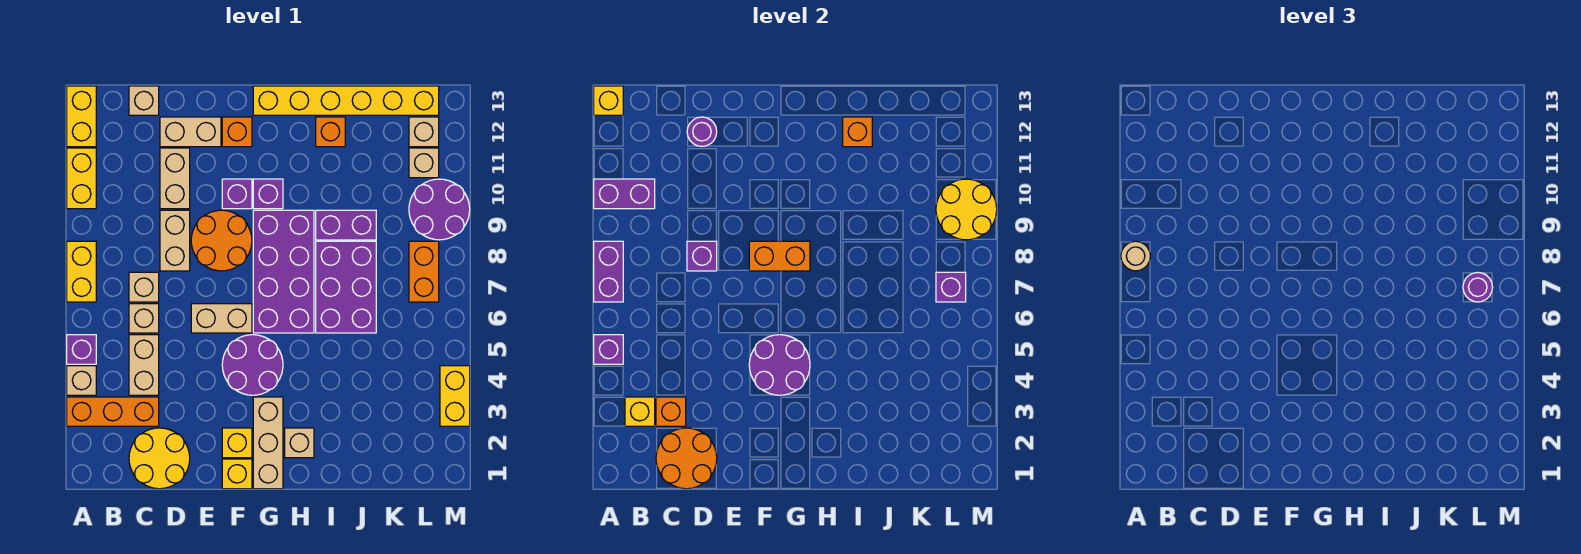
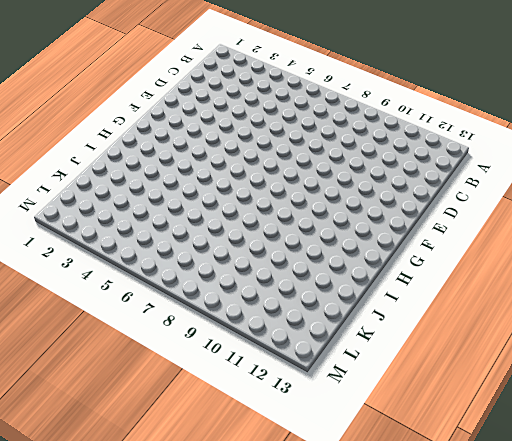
none -> orange 1x3 brick [67,397,159,426]
none -> tan 1x1 brick [67,366,96,395]
none -> purple 1x1 brick [67,335,96,364]
none -> yellow 1x2 brick [67,241,96,302]

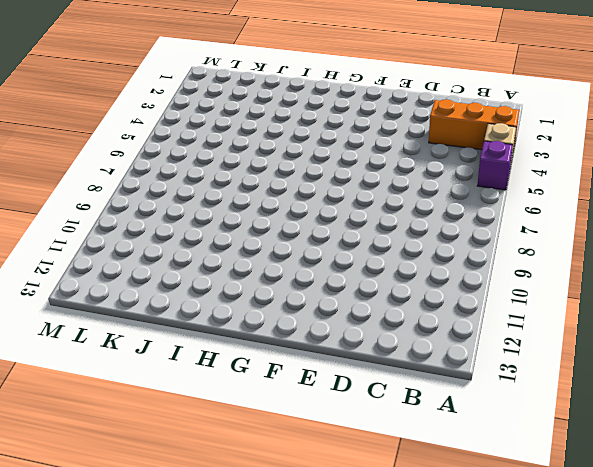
none -> yellow 1x2 brick [67,241,96,302]
none -> yellow 1x2 brick [67,148,96,209]
none -> yellow 1x2 brick [67,86,96,147]
none -> yellow 2x2 round brick [129,428,190,489]

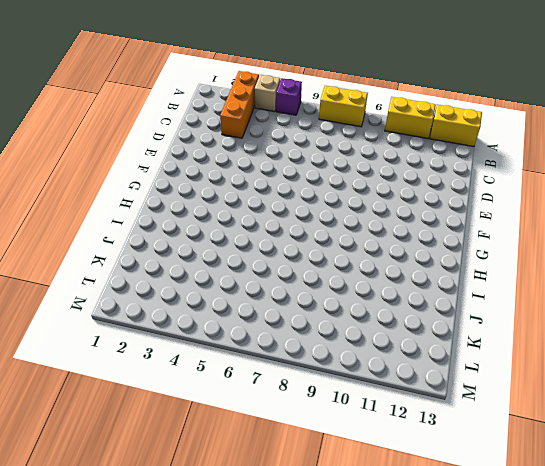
none -> yellow 2x2 round brick [129,428,190,489]
none -> tan 1x2 brick [129,335,159,395]
none -> tan 1x1 brick [129,304,159,333]
none -> tan 1x1 brick [129,272,159,302]

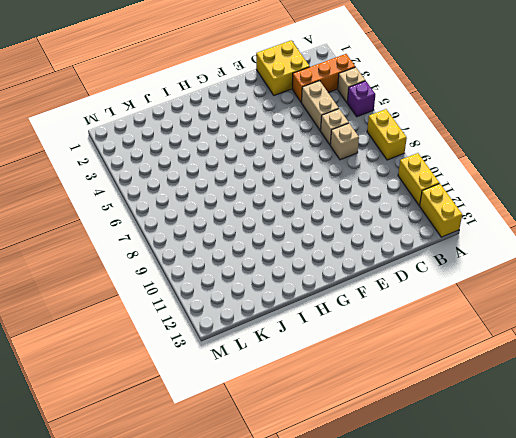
yellow 2x2 brick [256,40,310,95] -> yellow 2x2 round brick [129,428,190,489]
none -> tan 1x1 brick [129,86,159,115]
none -> tan 1x2 brick [160,210,190,271]
none -> tan 1x2 brick [160,148,190,209]
none -> tan 1x2 brick [160,117,221,147]

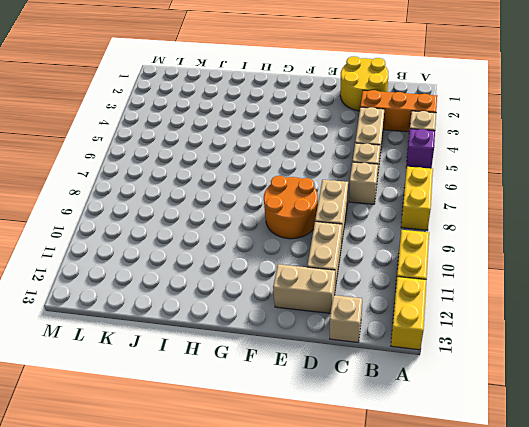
none -> tan 1x2 brick [191,304,252,333]
none -> yellow 1x1 brick [222,459,252,489]
none -> yellow 1x1 brick [222,428,252,458]
none -> purple 2x2 round brick [222,335,283,395]

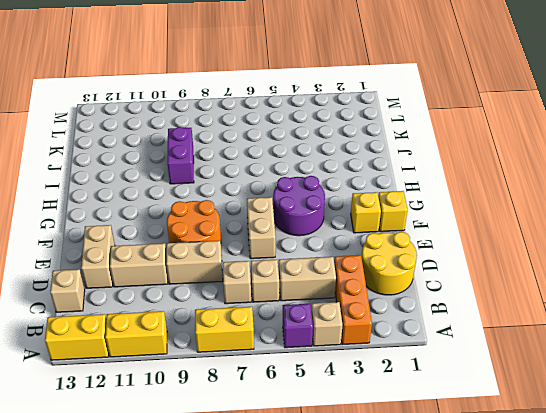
none -> purple 1x1 brick [222,179,252,209]
none -> orange 1x1 brick [222,117,252,147]
none -> tan 1x3 brick [253,397,283,489]
none -> purple 2x4 brick [253,210,314,333]

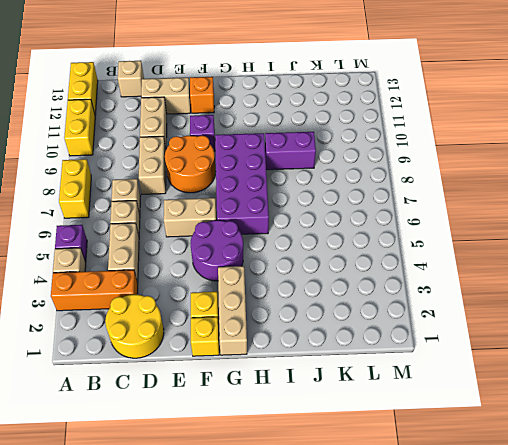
none -> purple 1x1 brick [253,179,283,209]
none -> yellow 1x6 brick [253,86,439,115]
none -> tan 1x1 brick [285,428,314,458]
none -> purple 2x3 brick [316,241,376,333]

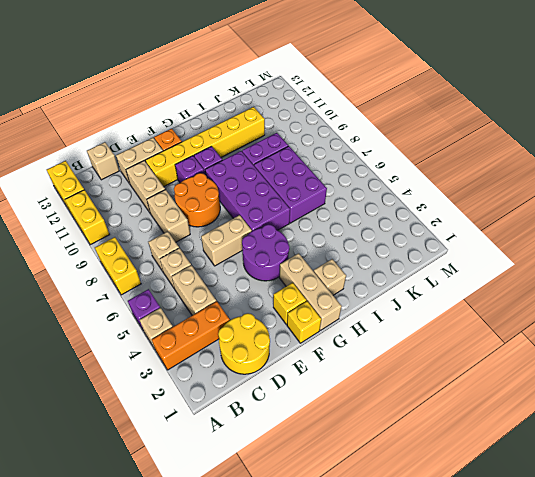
yellow 1x6 brick [146,107,265,187] -> yellow 1x6 brick moved to [253,86,439,115]
none -> orange 1x1 brick [316,117,345,147]
none -> orange 1x2 brick [409,241,439,302]
none -> purple 2x2 round brick [409,179,470,240]
none -> tan 1x1 brick [409,148,439,178]

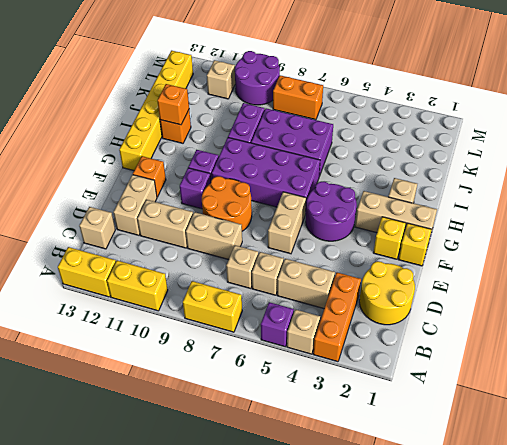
none -> tan 1x1 brick [409,117,439,147]
none -> yellow 1x2 brick [440,366,470,426]
none -> purple 1x1 brick [594,335,623,364]
none -> purple 1x2 brick [594,241,623,302]

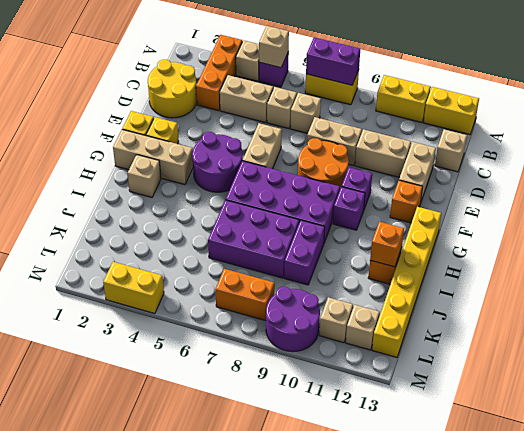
tan 1x1 brick [259,26,289,68] -> purple 1x1 brick [594,335,623,364]
none -> purple 1x2 brick [594,179,655,209]
none -> yellow 1x1 brick [594,86,623,115]
none -> yellow 1x1 brick [625,397,655,426]
none -> orange 2x2 round brick [656,428,717,489]

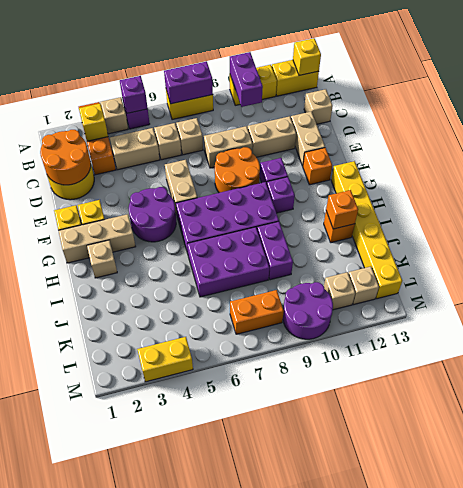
none -> orange 1x1 brick [656,397,686,426]
none -> purple 1x1 brick [687,241,717,271]
none -> purple 1x1 round brick [687,117,717,146]
none -> purple 2x2 round brick [749,335,810,395]

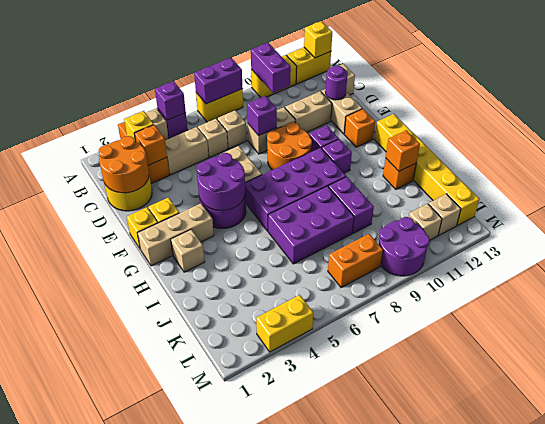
none -> orange 1x2 brick [749,241,810,271]
none -> purple 1x1 brick [936,272,966,302]
none -> yellow 2x2 round brick [936,179,997,240]
none -> tan 1x1 round brick [1121,241,1150,271]

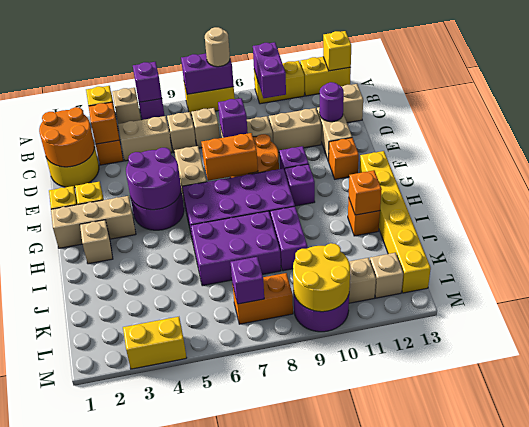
orange 1x2 brick [201,133,258,181] -> orange 1x2 brick turned to [749,241,810,271]
none -> purple 1x1 round brick [1463,272,1493,302]

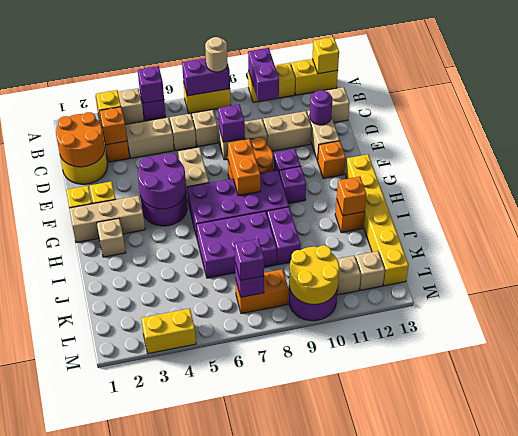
purple 1x1 brick [235,239,264,280] -> purple 1x1 round brick [1463,272,1493,302]

